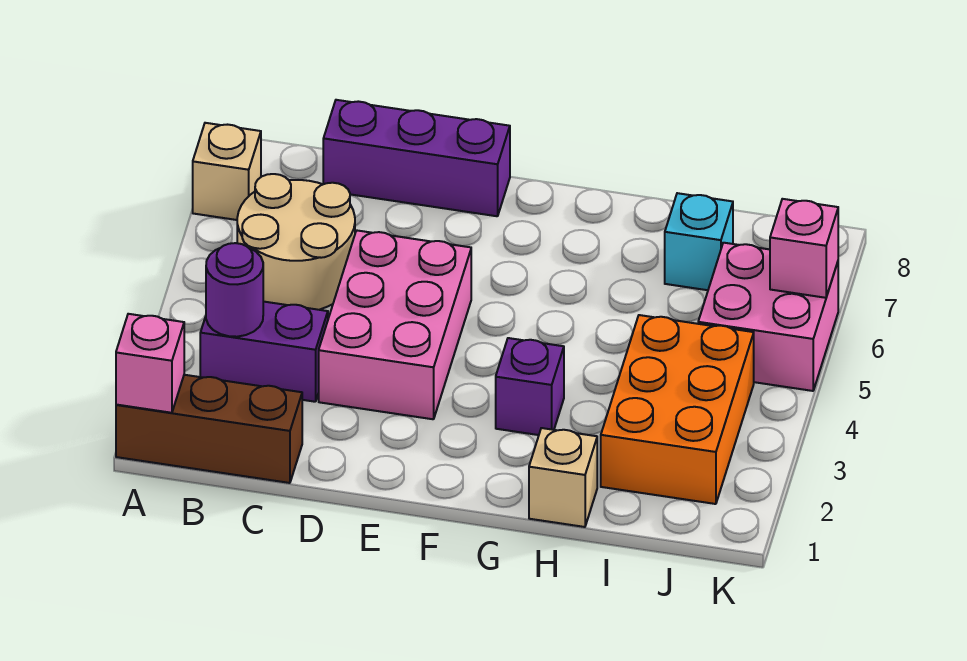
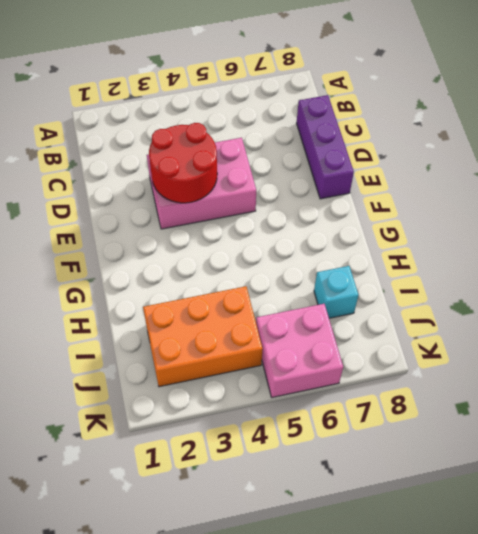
red 2x2 round brick [149,123,217,203] -> none
none -> brown 1x3 brick [116,375,302,483]
none -> tan 1x1 brick [193,123,261,220]
none -> purple 1x2 brick [200,302,328,402]

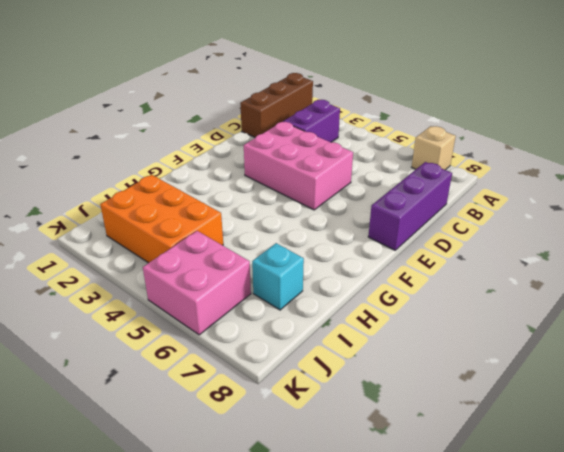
none -> tan 2x2 round brick [237,174,355,310]
none -> purple 1x1 brick [496,338,564,435]
none -> tan 1x1 brick [529,428,597,527]

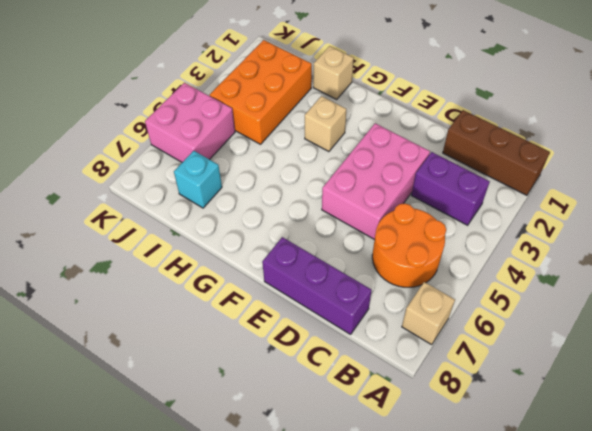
orange 2x2 round brick [372,203,446,287] -> tan 2x2 round brick [237,174,355,310]
tan 1x1 brick [305,96,346,152] -> purple 1x1 brick [496,338,564,435]
none -> pink 1x1 brick [116,314,184,413]
none -> purple 1x1 round brick [206,243,263,337]
none -> pink 1x1 brick [770,199,838,298]

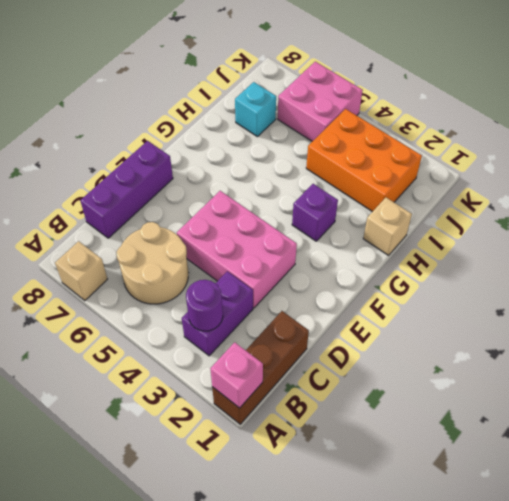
none -> pink 1x1 brick [770,199,838,298]

